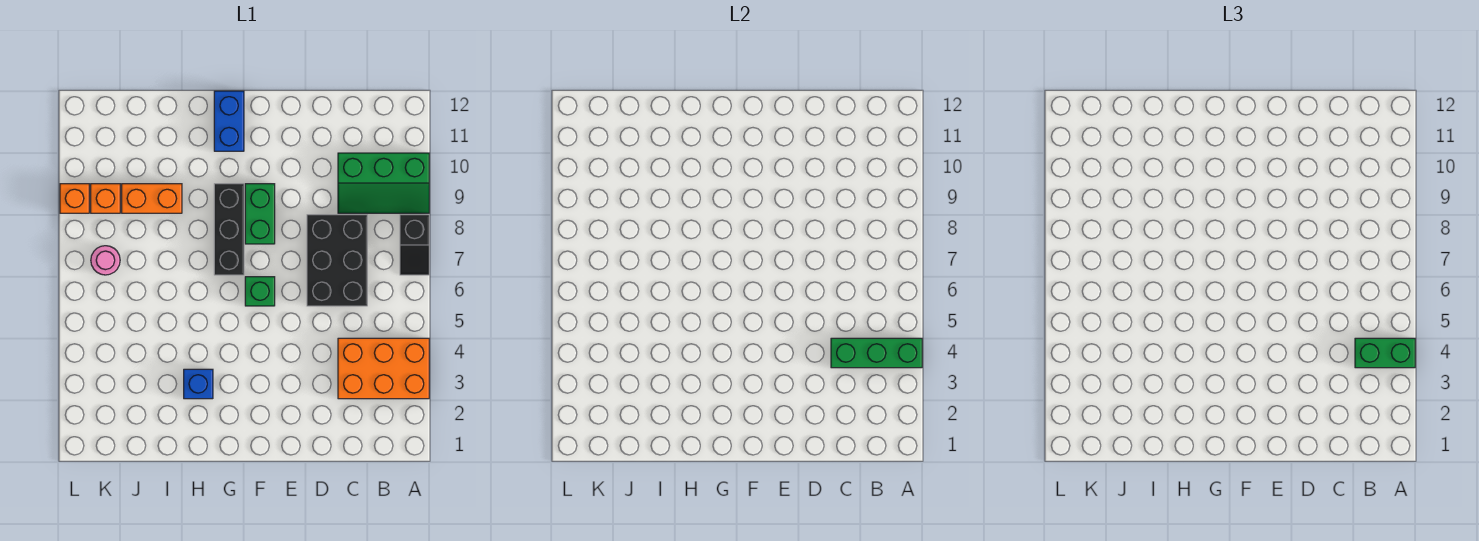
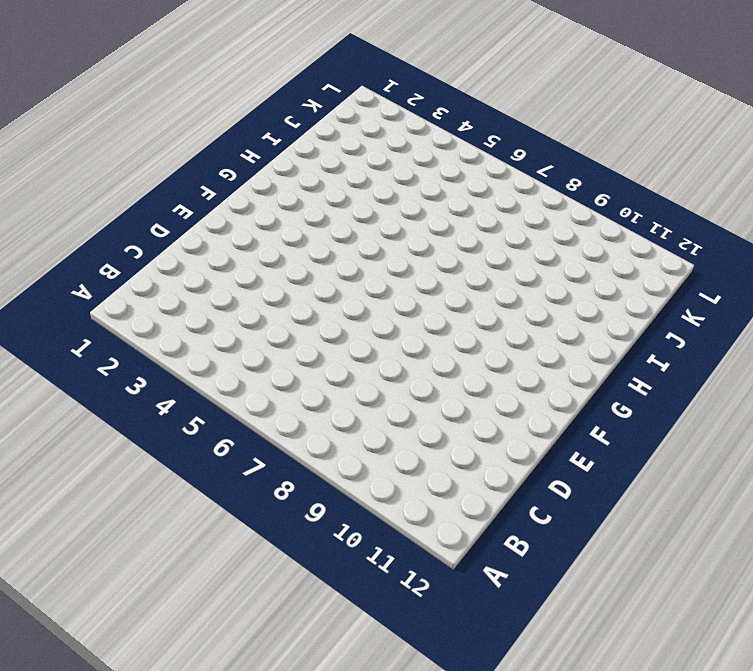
none -> orange 2x3 brick [338,338,429,399]
none -> black 1x2 slope [400,215,429,275]
none -> green 2x3 slope [338,153,429,213]

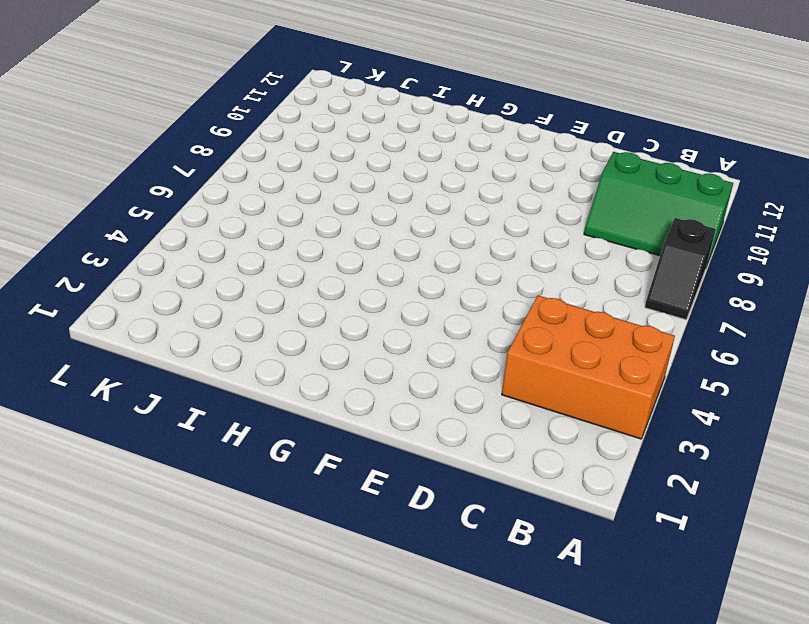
none -> black 2x3 brick [307,215,367,306]
none -> green 1x1 brick [245,277,275,306]
none -> green 1x2 brick [245,184,275,244]

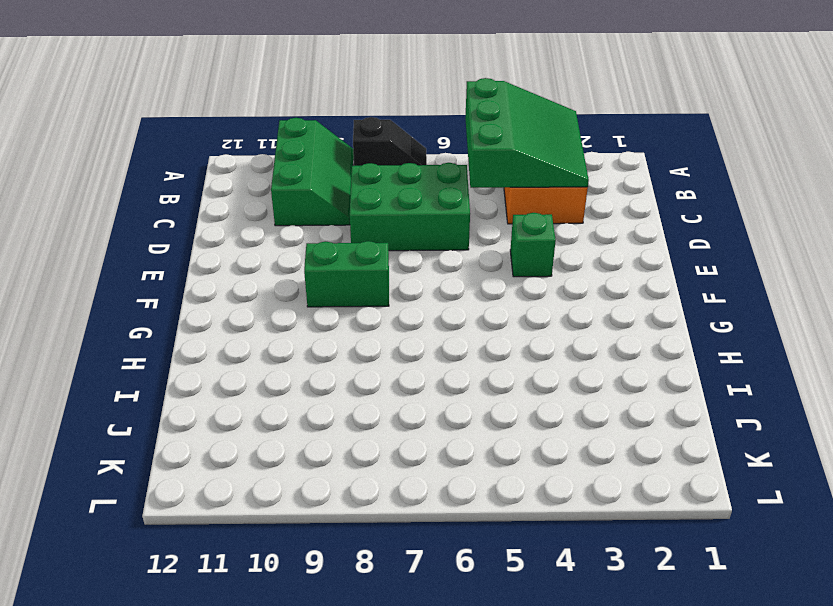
green 3x3 slope [465,78,589,188] -> green 1x3 brick [831,338,922,368]
green 2x3 brick [350,163,470,251] -> black 2x3 brick [307,215,367,306]
green 1x1 brick [510,213,556,277] -> green 1x1 brick moved to [245,277,275,306]
none -> black 1x3 brick [214,184,244,275]
none -> blue 1x2 brick [214,91,244,151]
none -> blue 1x1 brick [184,369,213,399]

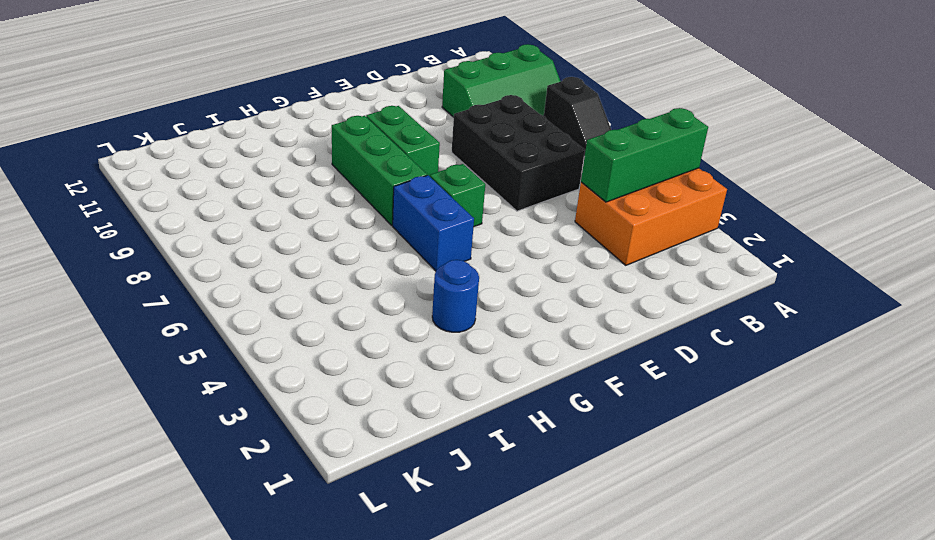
blue 1x2 brick [393,175,474,271] -> blue 1x2 brick moved to [214,91,244,151]
green 1x3 brick [332,116,427,225] -> black 1x3 brick [214,184,244,275]
blue 1x1 round brick [432,260,479,332] -> blue 1x1 brick [184,369,213,399]
none -> orange 1x2 brick [122,184,182,213]
none -> pink 1x1 round brick [91,246,120,275]
none -> orange 1x1 brick [91,184,120,213]

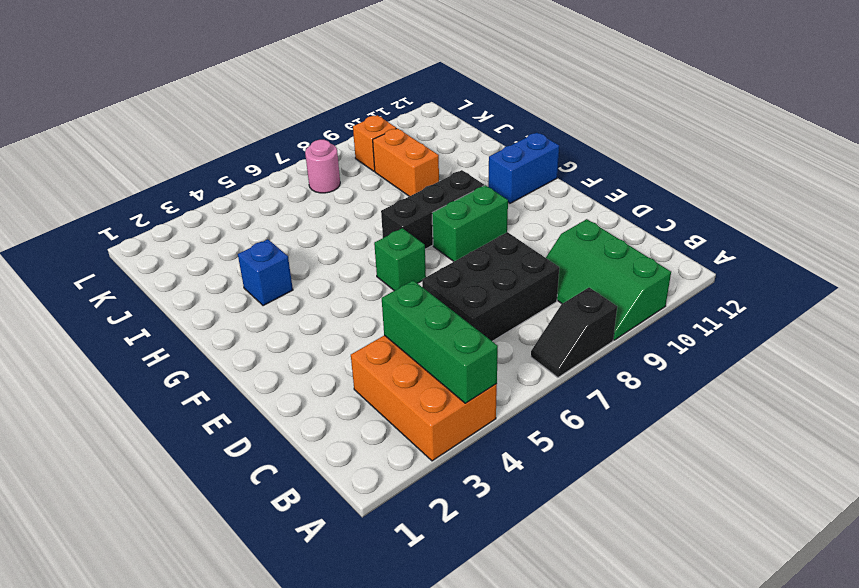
none -> orange 1x1 brick [60,184,89,213]
none -> green 1x2 brick [1355,338,1415,368]

